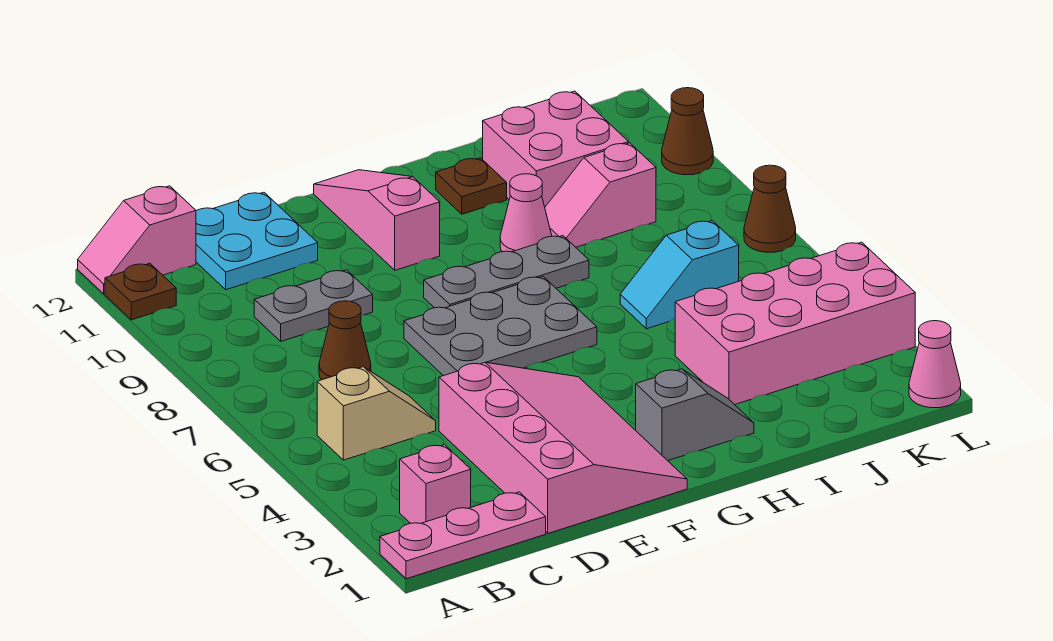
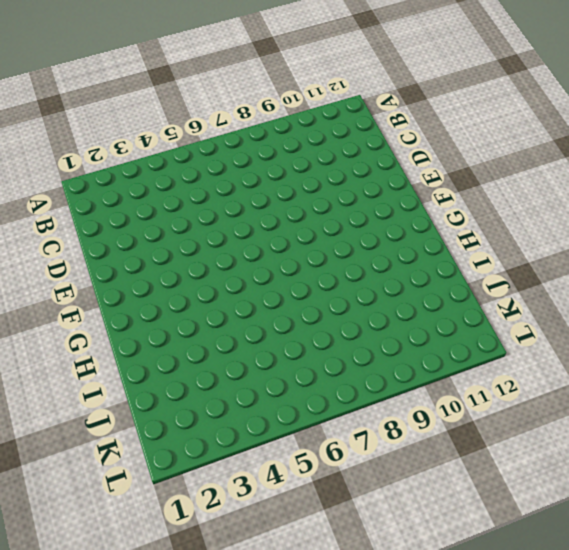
none -> pink 1x3 plate [380,492,546,579]
none -> brown 1x1 plate [105,263,176,320]
none -> pink 1x2 slope [78,186,196,294]

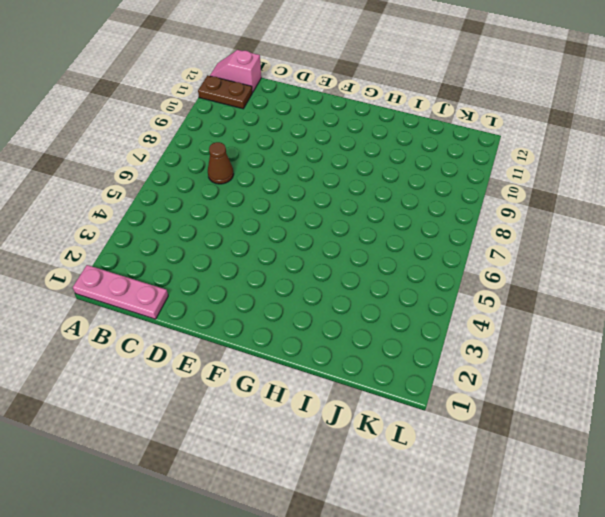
brown 1x2 plate [198,75,253,109] -> brown 1x1 plate [105,263,176,320]
none -> pink 1x1 brick [400,445,471,523]
none -> tan 1x2 slope [317,367,436,460]
none -> grey 1x2 plate [254,270,373,341]

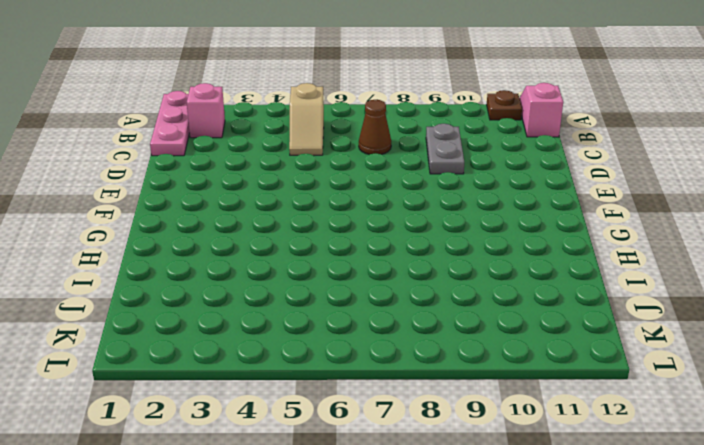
none -> cyan 2x2 plate [196,192,318,290]
none -> pink 3x4 slope [439,362,687,533]
none -> grey 2x3 plate [404,277,597,376]

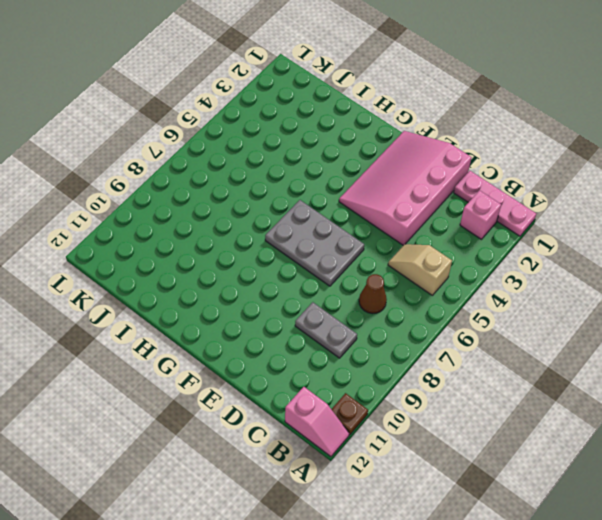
none -> cyan 2x2 plate [196,192,318,290]
none -> grey 1x3 plate [424,236,589,308]
none -> pink 1x3 slope [314,170,440,270]

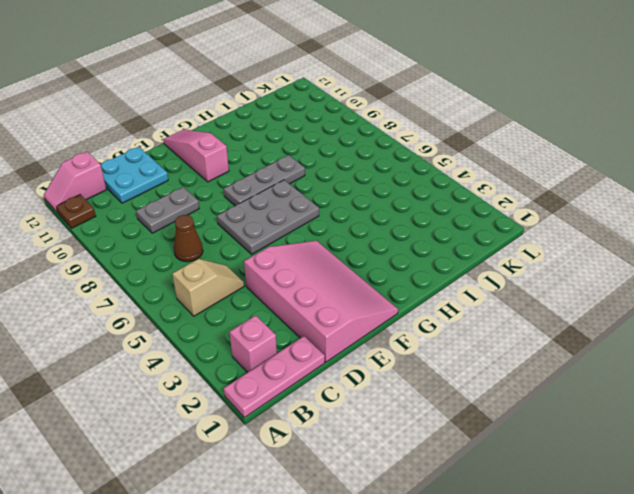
none -> grey 1x2 slope [636,369,754,461]
none -> pink 1x1 cone [500,174,552,252]
none -> brown 1x1 plate [436,158,507,214]

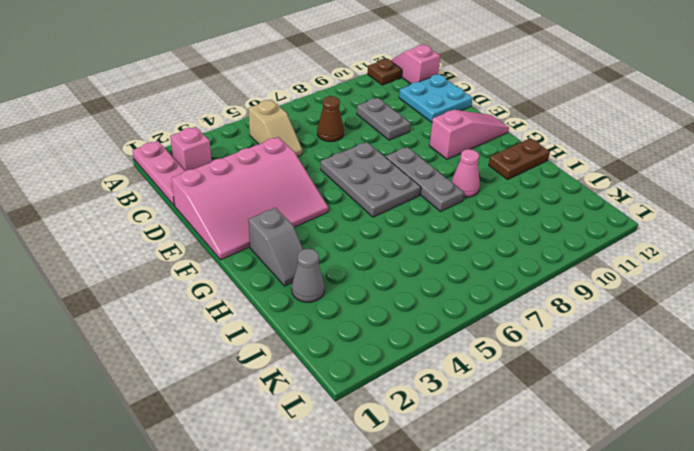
brown 1x2 plate [489,138,550,179] -> brown 1x1 plate [436,158,507,214]
grey 1x1 cone [292,249,325,302] -> none
none -> pink 2x4 brick [675,242,915,405]
none -> cyan 1x2 slope [620,221,739,329]
none -> pink 1x2 slope [545,143,656,247]

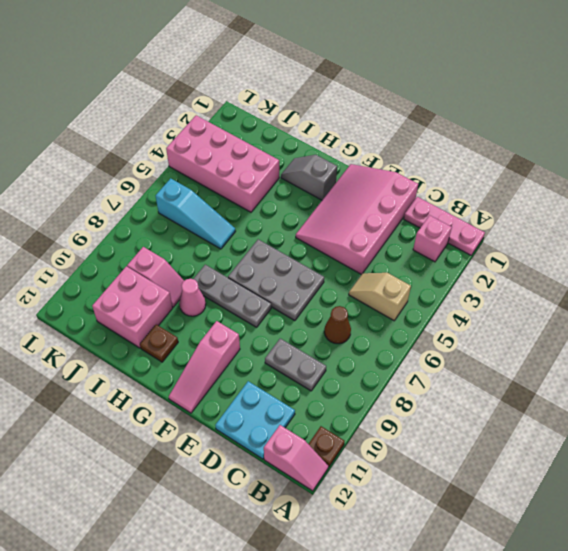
cyan 1x3 slope [156,178,236,249] -> cyan 1x2 slope [620,221,739,329]
none -> pink 1x1 cone [909,321,961,408]
none -> brown 1x1 cone [744,165,796,252]
none -> brown 1x1 cone [662,88,713,175]

